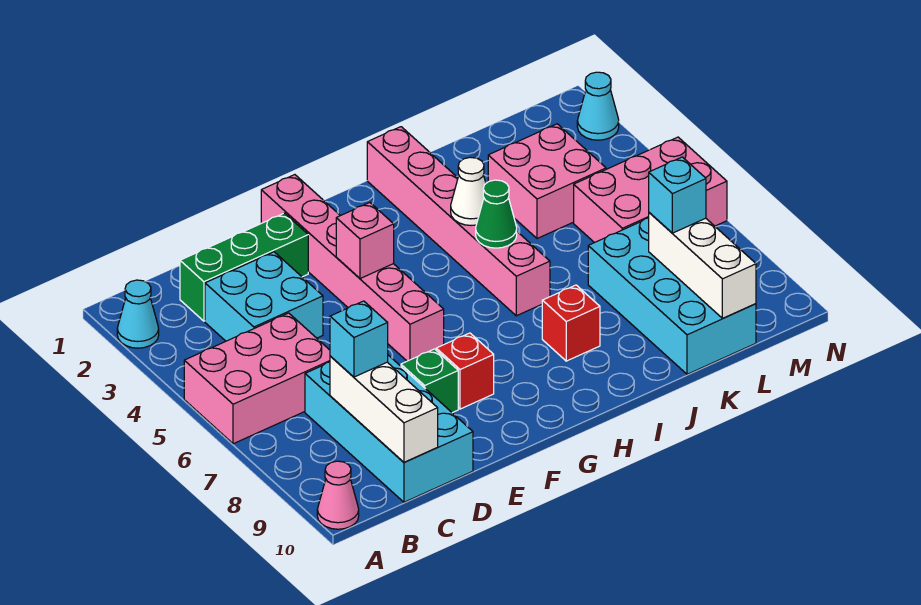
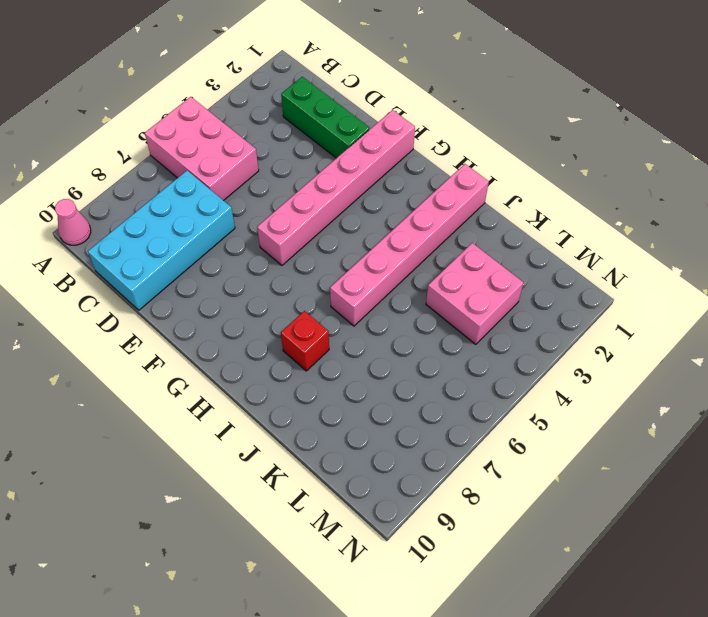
none -> cyan 1x1 cone [117,280,159,348]
none -> cyan 2x2 brick [205,252,323,341]
none -> green 1x1 brick [401,349,458,413]

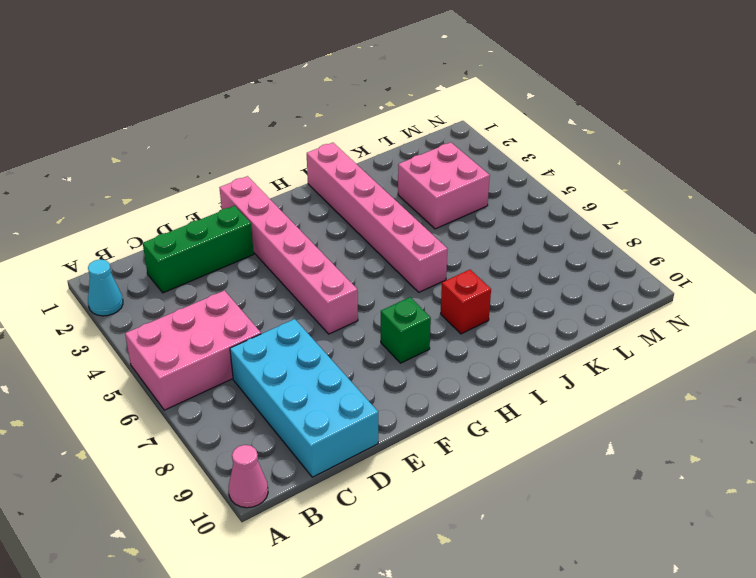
green 1x1 brick [381,297,431,363] -> green 1x1 brick moved to [401,349,458,413]
none -> cyan 2x2 brick [205,252,323,341]
none -> red 1x1 brick [436,333,494,409]
none -> cyan 2x4 brick [588,218,756,374]

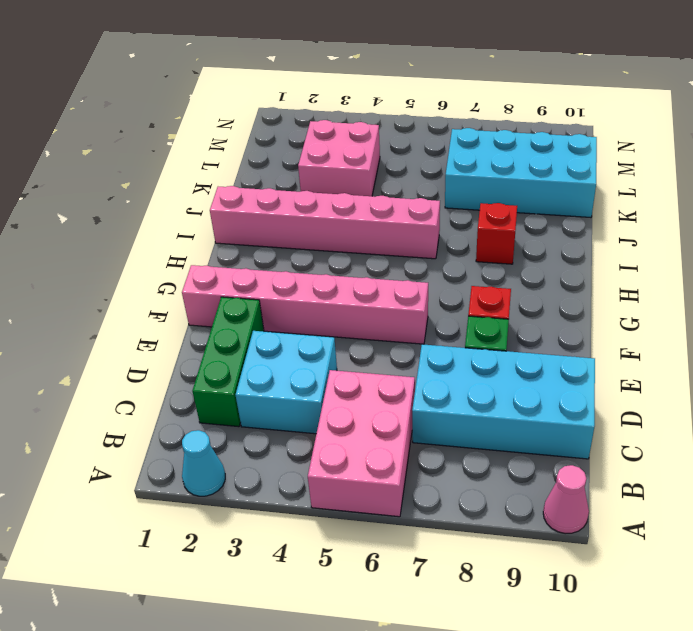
none -> pink 2x3 brick [574,137,727,243]
none -> cyan 1x1 cone [577,72,619,140]
none -> white 1x3 brick [330,356,438,462]

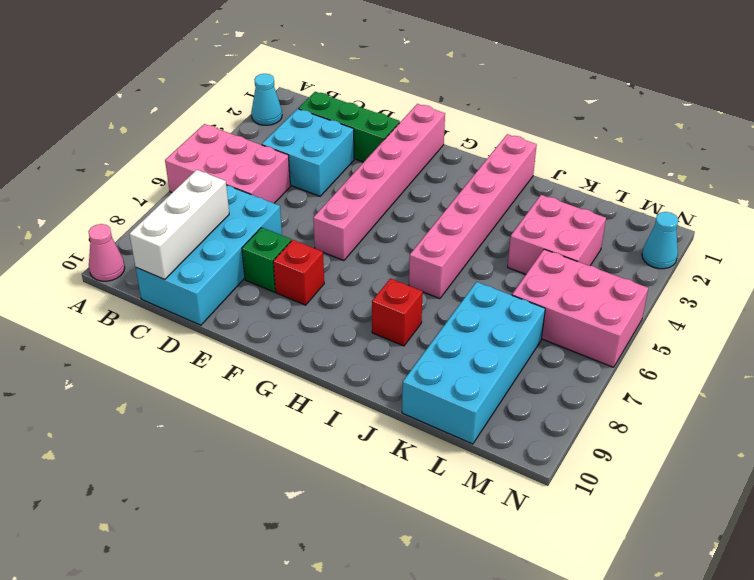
none -> pink 1x1 brick [336,203,394,279]
none -> white 1x1 cone [451,157,486,225]
none -> green 1x1 cone [476,180,517,248]

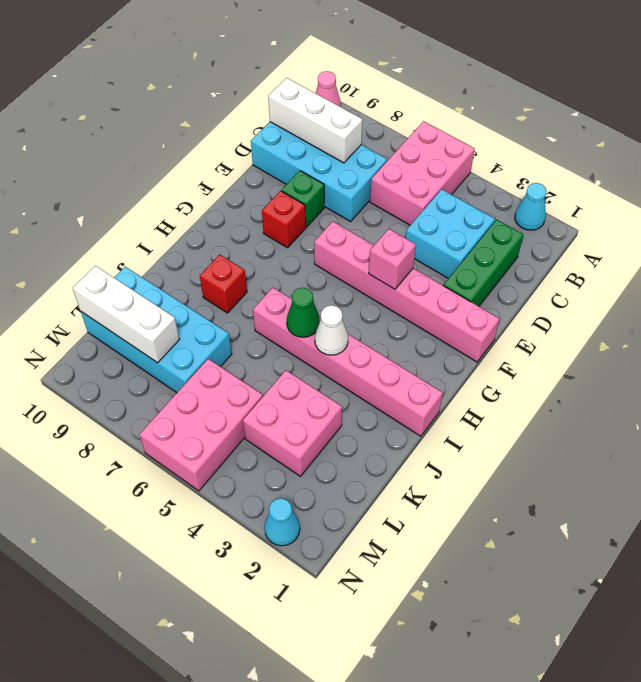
none -> cyan 1x1 brick [330,301,388,377]
none -> cyan 1x1 brick [649,157,706,233]

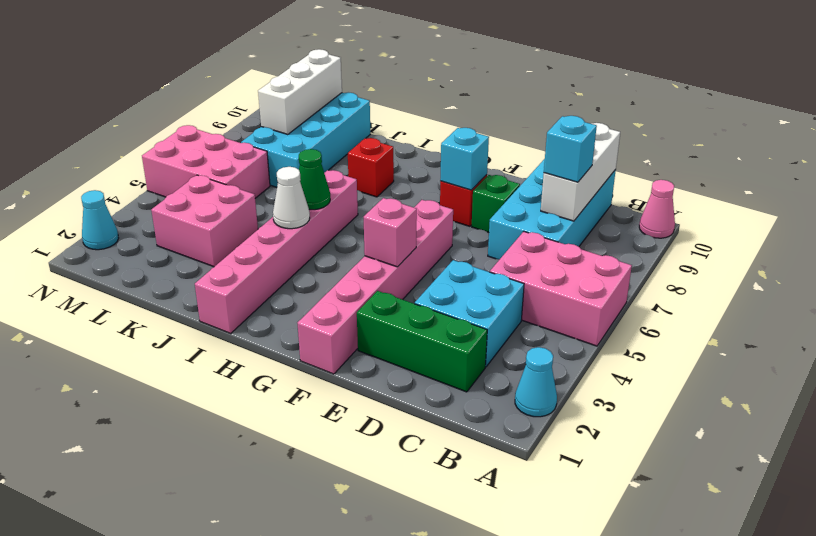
cyan 1x1 brick [440,128,489,190] -> cyan 1x1 brick moved to [649,157,706,233]

